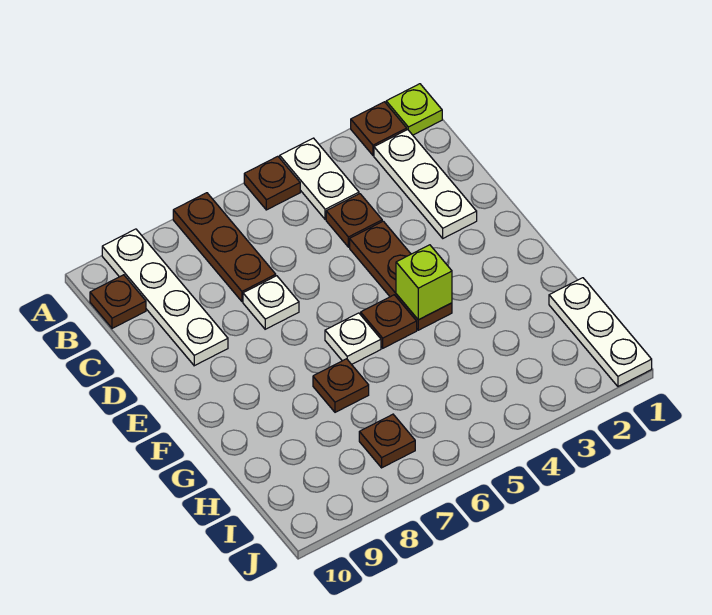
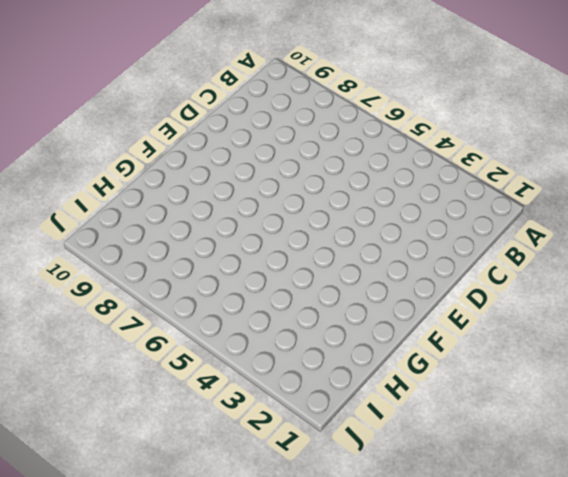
none -> lime 1x1 plate [386,84,442,135]
none -> brown 1x1 plate [351,102,407,155]
none -> white 1x2 plate [280,138,359,220]

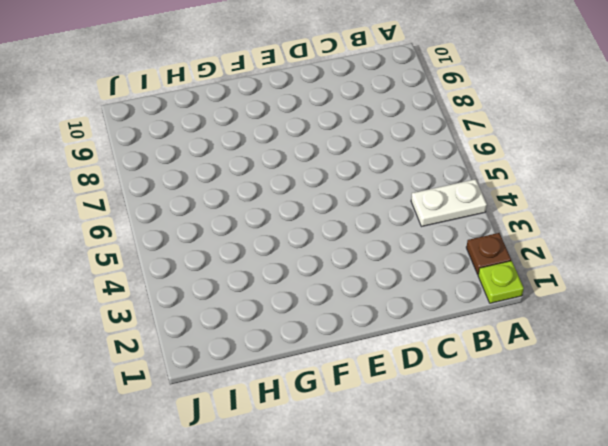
none -> brown 1x1 plate [244,156,300,210]
none -> brown 1x3 plate [173,193,276,302]
none -> white 1x4 plate [102,229,228,366]

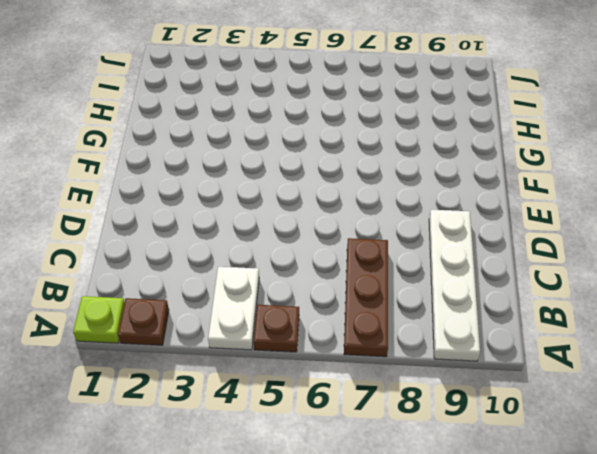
none -> white 1x3 plate [374,130,477,238]
none -> brown 1x1 plate [90,275,146,328]
none -> brown 1x1 plate [326,194,382,247]

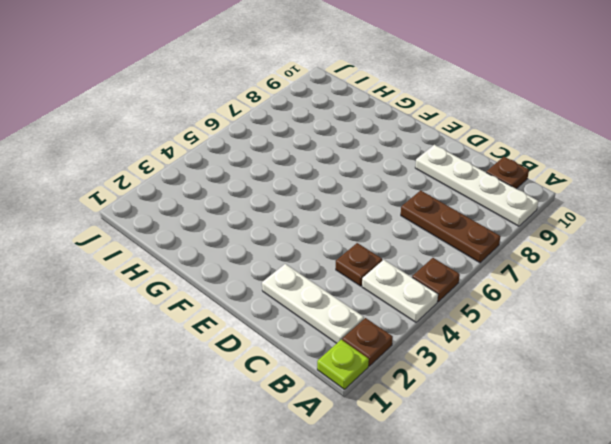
none -> brown 1x3 plate [350,221,452,330]
none -> white 1x1 plate [243,276,299,329]
none -> brown 1x1 plate [361,295,417,348]

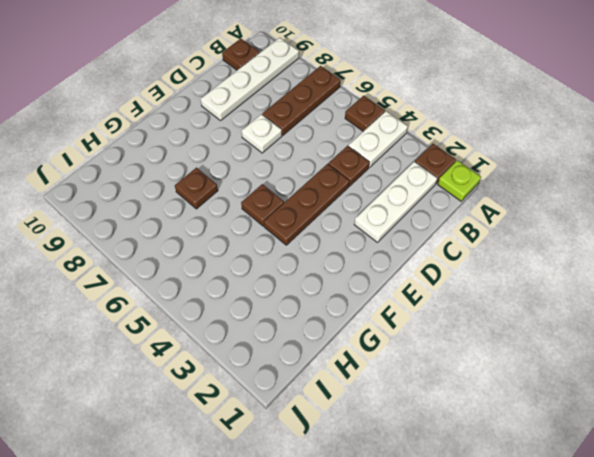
none -> white 1x1 plate [325,313,381,364]
none -> white 1x3 plate [549,278,652,386]
none -> brown 1x1 plate [359,414,415,468]

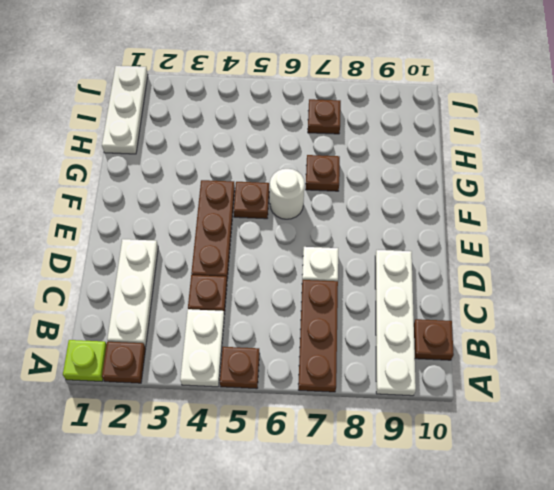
white 1x1 round brick [270,169,304,219] -> white 1x1 plate [325,313,381,364]
none -> lime 1x1 brick [396,245,452,320]

